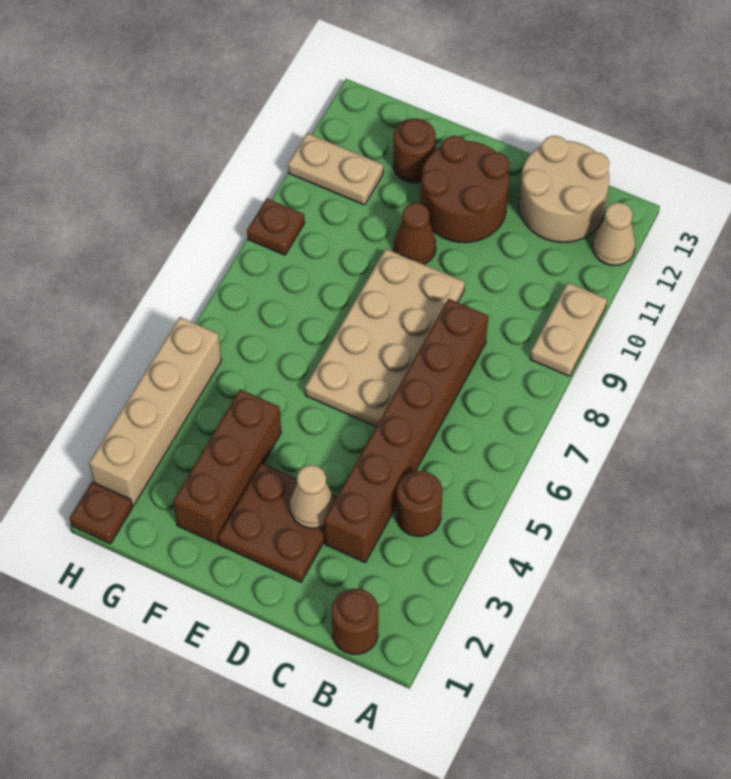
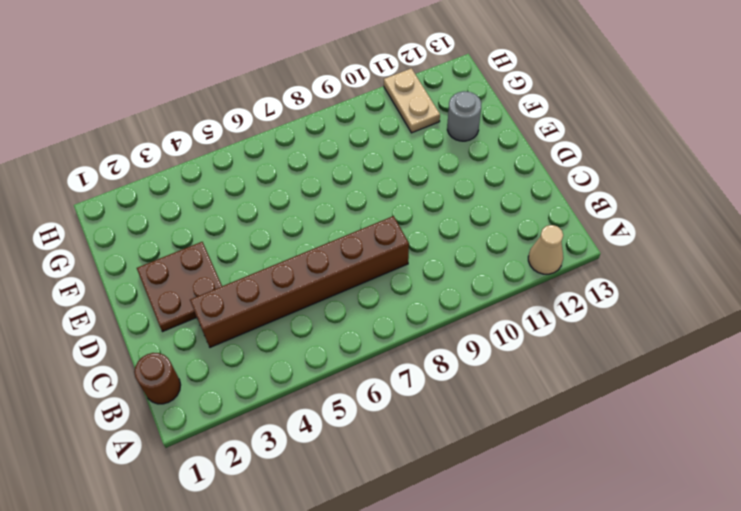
grey 1x1 round brick [447,91,481,141] -> brown 1x1 round brick [393,119,436,183]
none -> tan 1x2 plate [530,283,607,376]
none -> brown 1x1 round brick [396,471,442,536]
none -> tan 2x2 round brick [519,136,609,242]

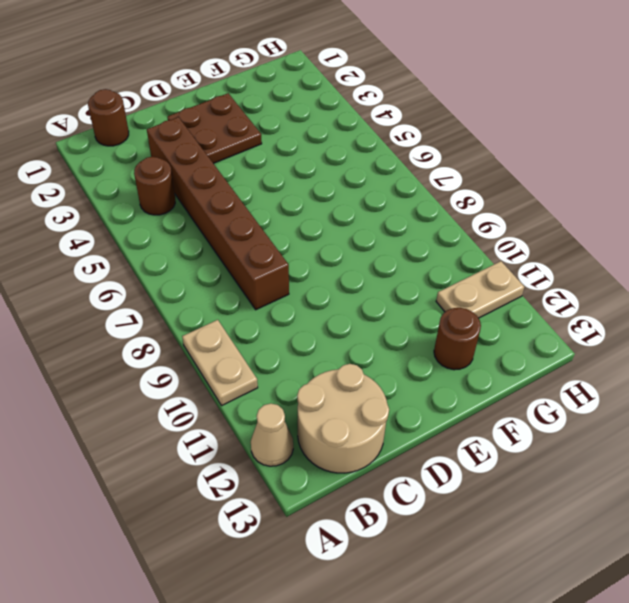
none -> tan 2x4 plate [305,249,465,427]
none -> brown 2x2 round brick [421,136,509,243]
none -> brown 1x1 cone [394,203,436,264]

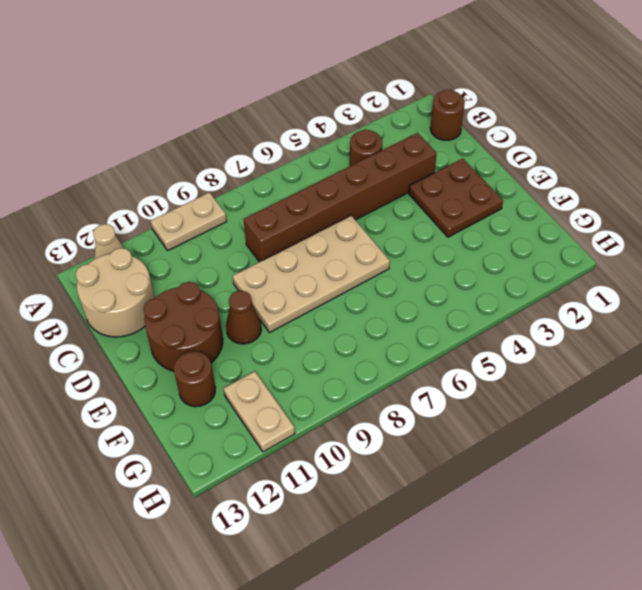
none -> brown 1x3 brick [173,389,281,544]
none -> brown 1x1 plate [70,482,132,544]
none -> tan 1x4 brick [89,317,221,506]

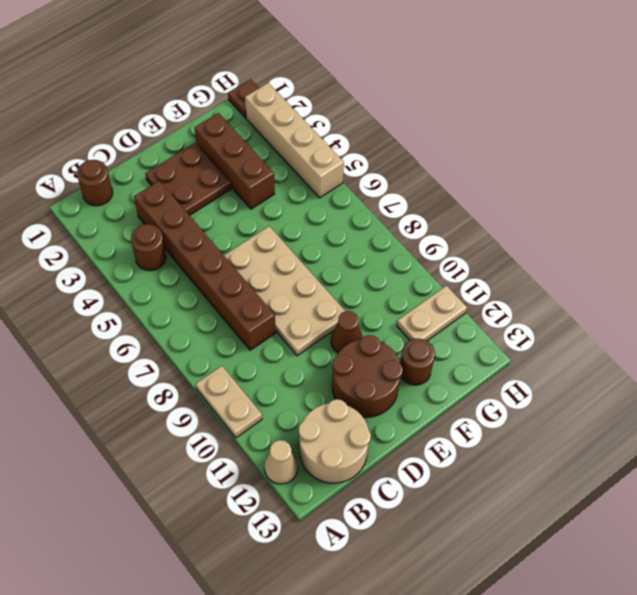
none -> brown 1x1 plate [247,199,305,255]
none -> tan 1x1 cone [290,465,335,528]

